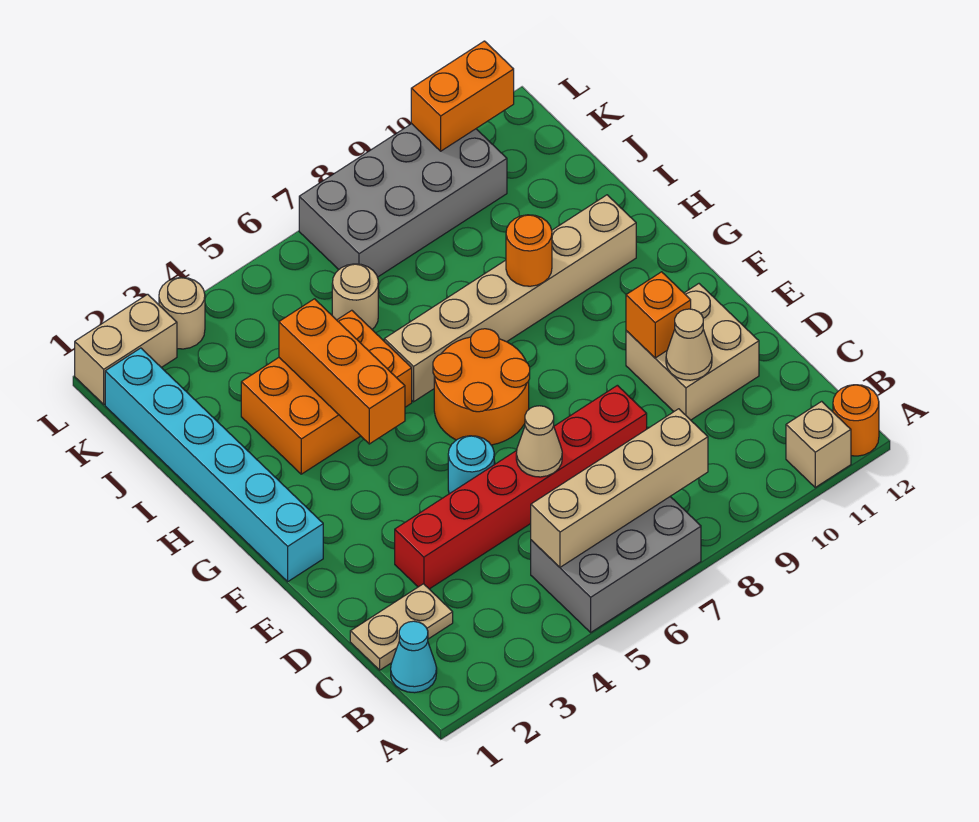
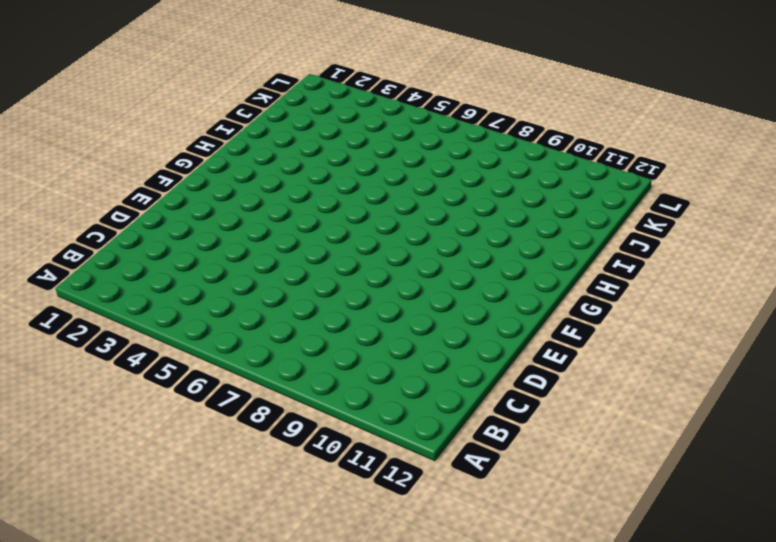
none -> grey 2x3 brick [531,497,701,632]
none -> tan 1x1 brick [786,401,851,487]
none -> orange 1x1 round brick [833,385,879,456]

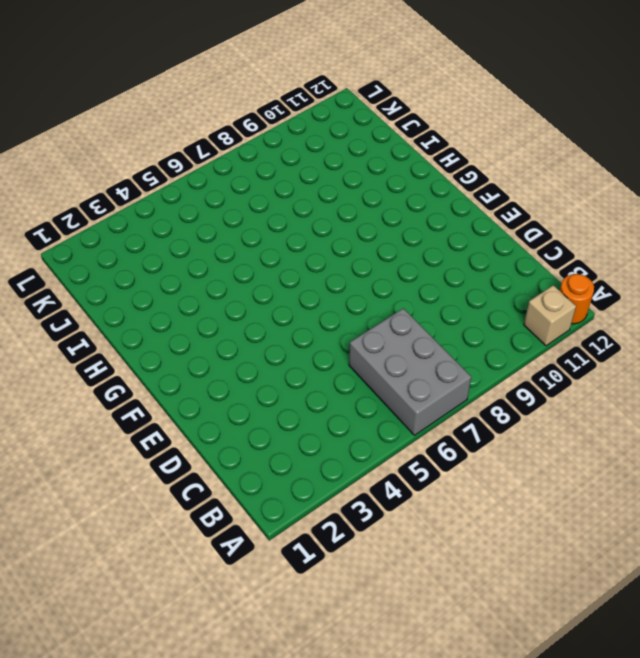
grey 2x3 brick [349,308,471,435] -> grey 2x3 brick turned to [531,497,701,632]
none -> cyan 1x1 cone [391,621,437,693]
none -> tan 1x2 plate [350,584,453,670]
none -> red 1x6 brick [395,385,647,589]

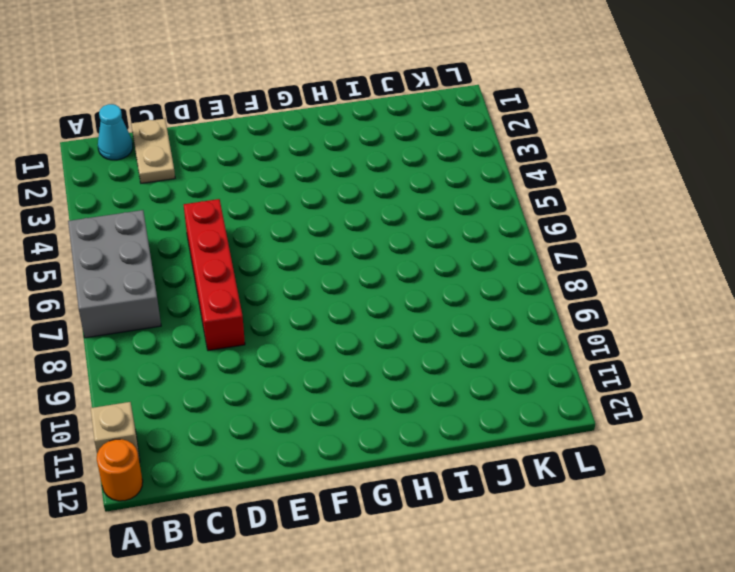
red 1x4 brick [184,199,245,351] -> red 1x6 brick [395,385,647,589]
none -> tan 2x2 brick [626,284,759,420]
none -> cyan 1x1 round brick [448,436,494,494]
none -> cyan 1x6 brick [105,348,323,581]

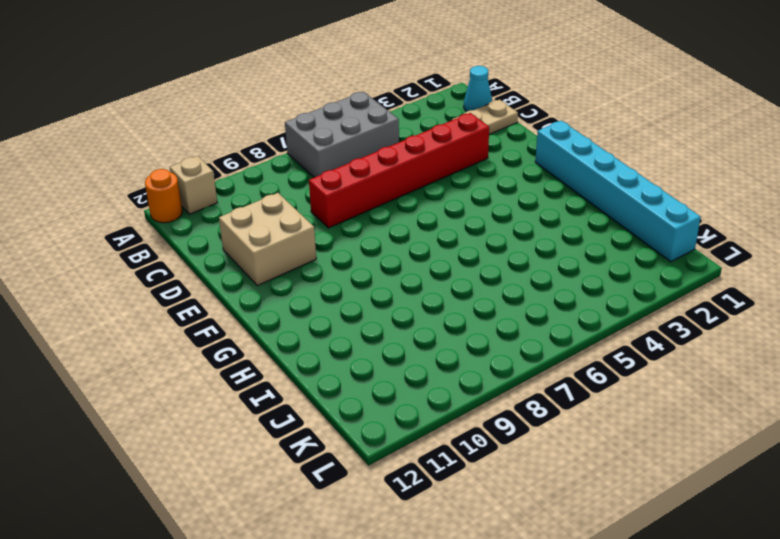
none -> cyan 1x1 round brick [448,436,494,494]
none -> orange 2x2 round brick [433,329,530,445]
none -> orange 2x3 brick [241,310,412,474]

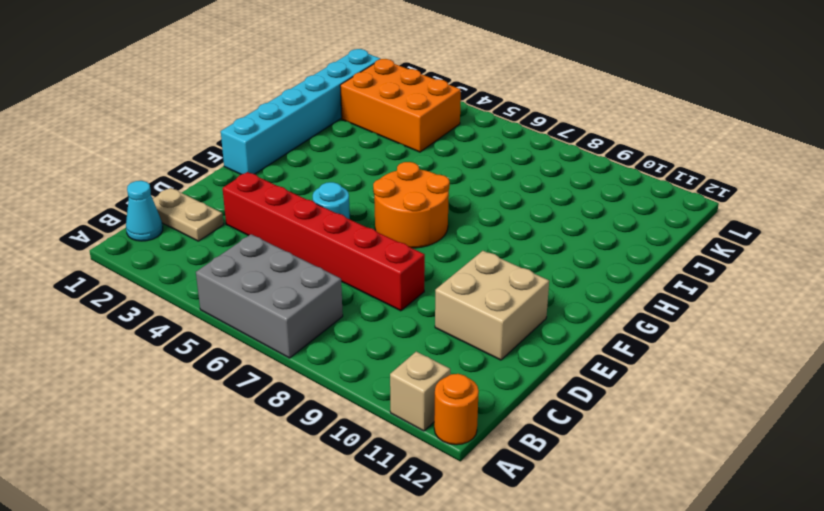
orange 2x3 brick [340,59,461,152] -> orange 2x3 brick moved to [241,310,412,474]
none -> tan 1x6 brick [384,195,636,402]
none -> tan 1x1 round brick [332,264,378,329]
none -> grey 2x4 brick [299,124,507,277]

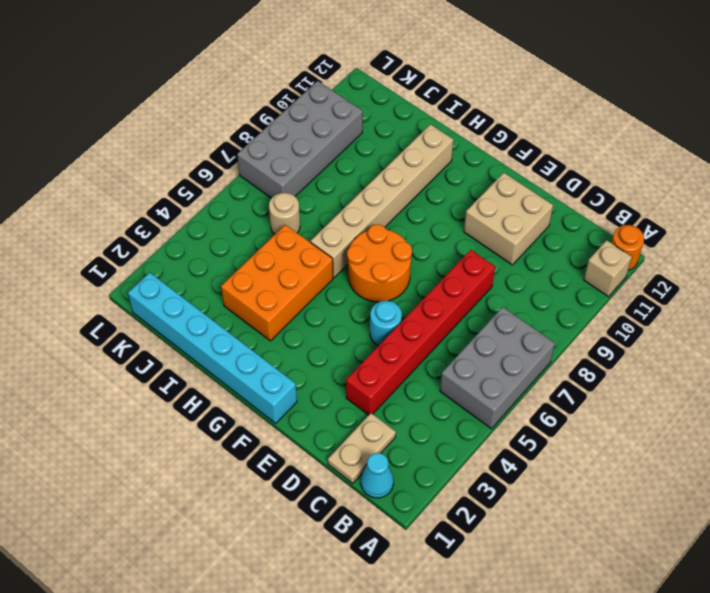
none -> tan 1x2 brick [75,294,177,404]
none -> tan 1x1 round brick [159,277,205,349]
none -> tan 1x4 brick [531,409,708,567]

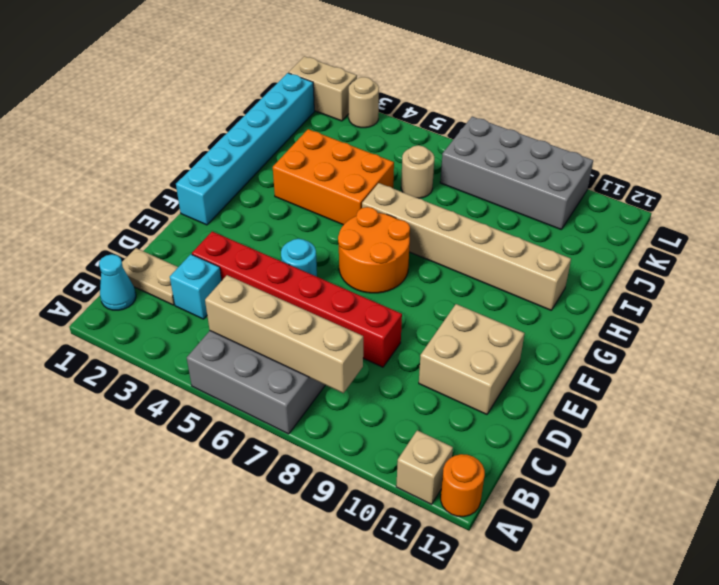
cyan 1x1 brick [170,254,222,319] -> none
none -> tan 1x1 cone [516,406,562,477]
none -> tan 1x1 cone [666,309,712,380]
none -> orange 1x1 brick [626,272,691,358]

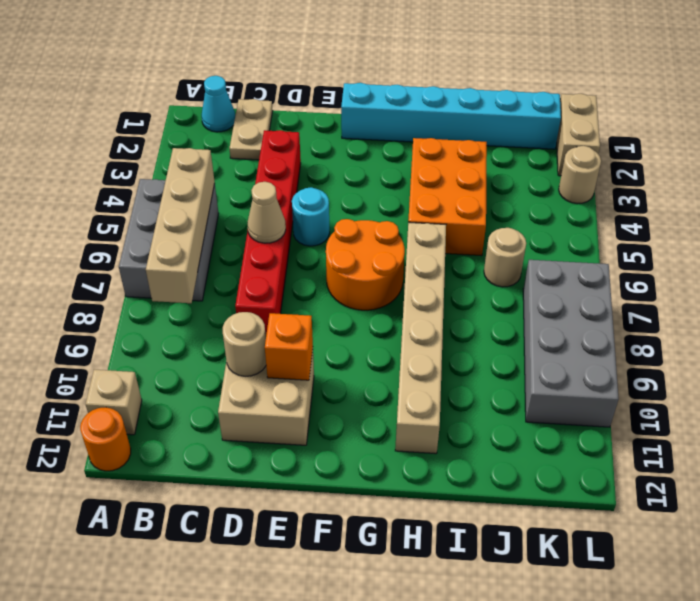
tan 1x1 round brick [223,312,266,376] -> tan 1x1 cone [666,309,712,380]
none -> orange 1x3 brick [279,299,405,444]
none -> orange 1x1 round brick [506,215,552,286]
none -> orange 1x2 brick [411,41,514,151]

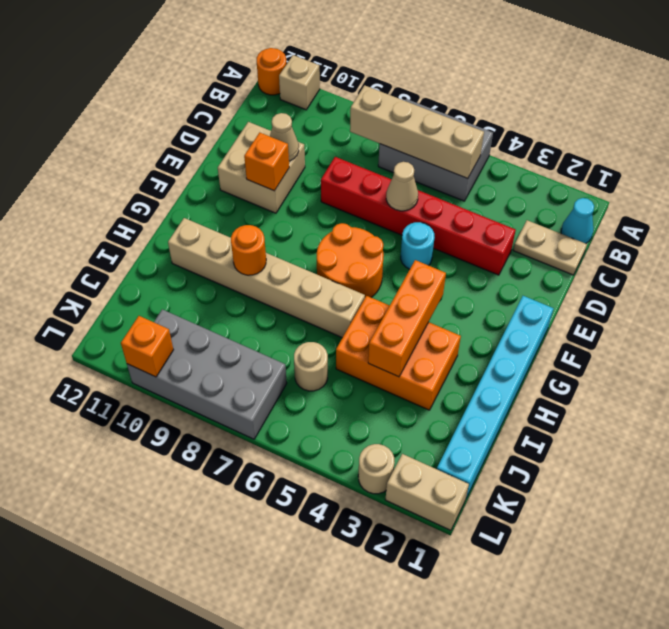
orange 1x1 brick [121,316,173,377] -> orange 1x2 brick [411,41,514,151]

